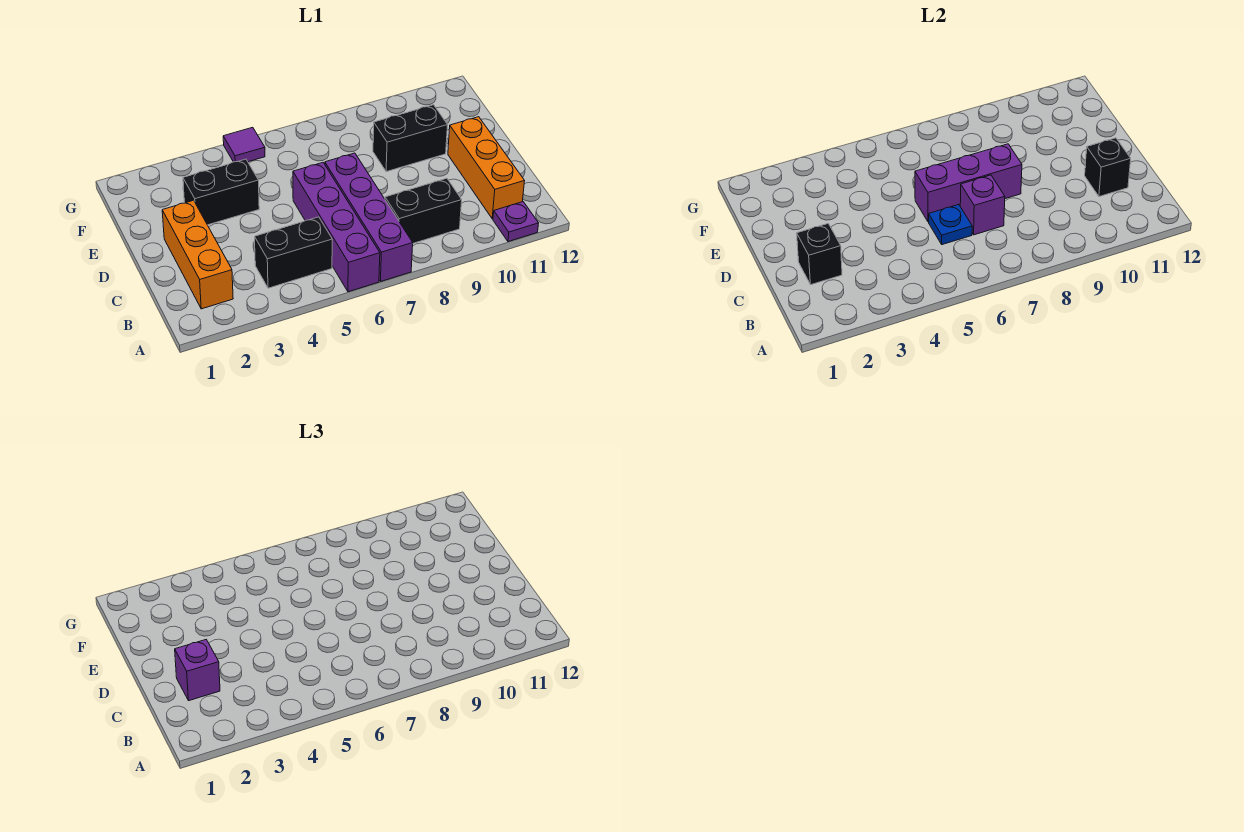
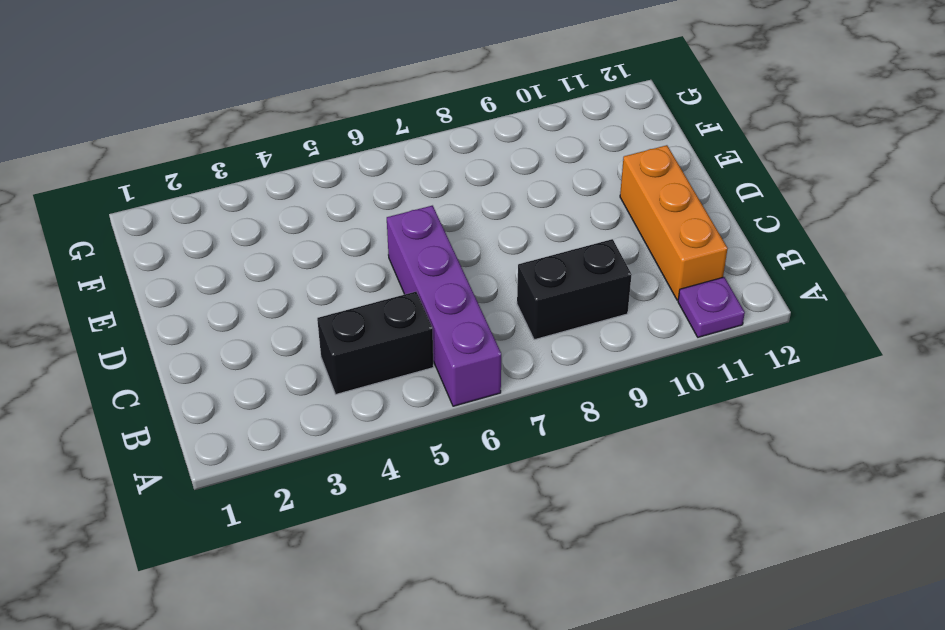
none -> purple 1x4 brick [325,153,413,281]
none -> orange 1x3 brick [162,200,233,309]
none -> black 1x2 brick [183,159,259,225]

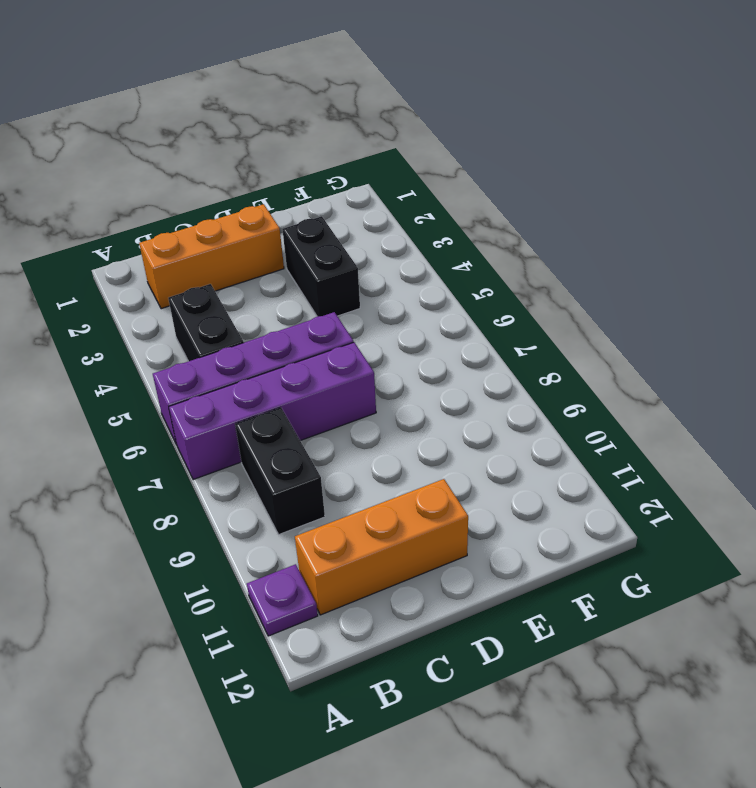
none -> black 1x2 brick [373,105,447,172]
none -> purple 1x1 tile [223,127,265,162]
none -> black 1x1 brick [797,224,842,285]

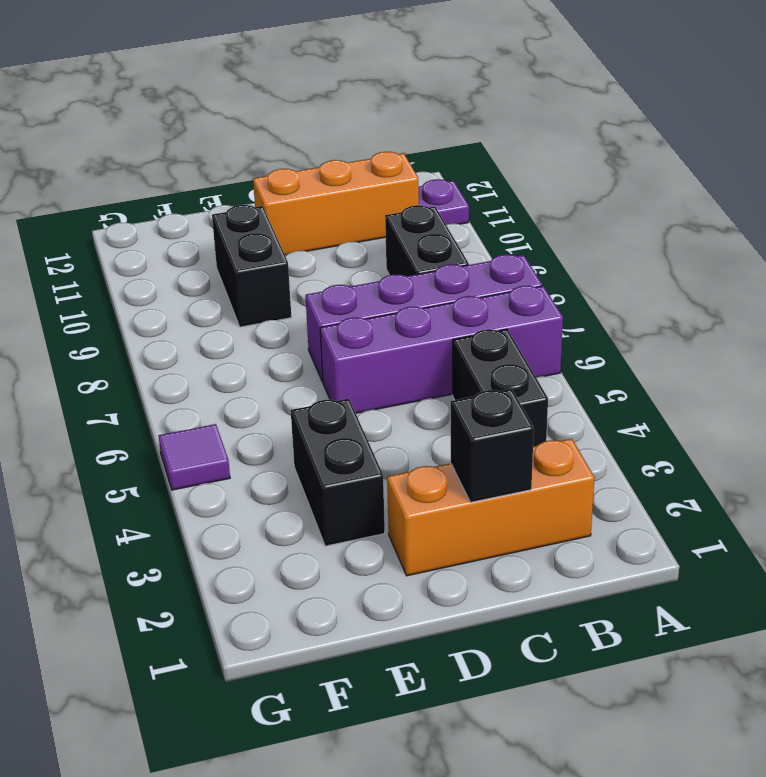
none -> blue 1x1 plate [929,205,972,245]
none -> purple 1x1 brick [960,175,1005,235]
none -> black 1x1 brick [1085,138,1131,197]

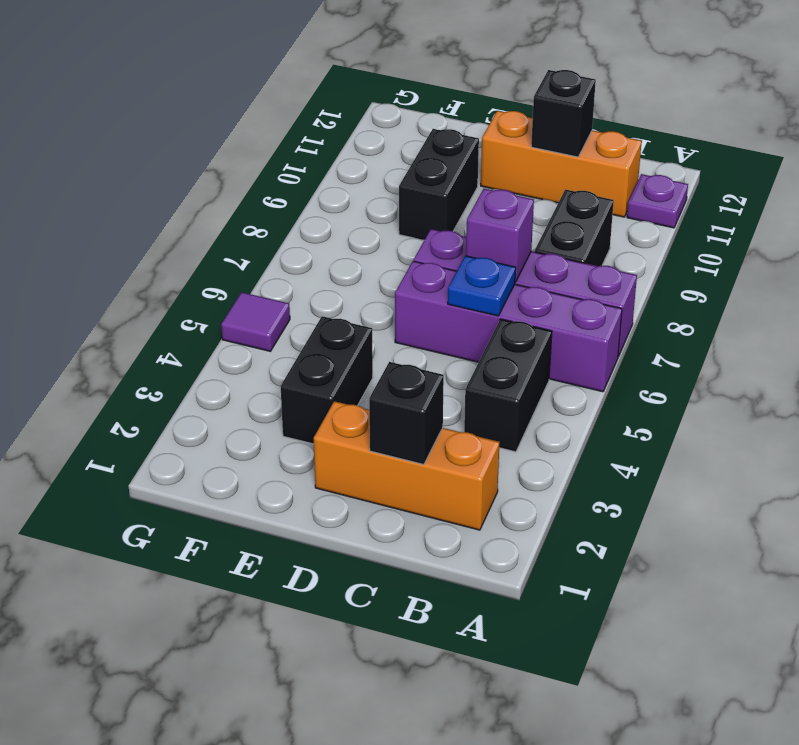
none -> purple 1x3 brick [915,144,1022,222]
none -> purple 1x1 brick [175,640,220,701]

